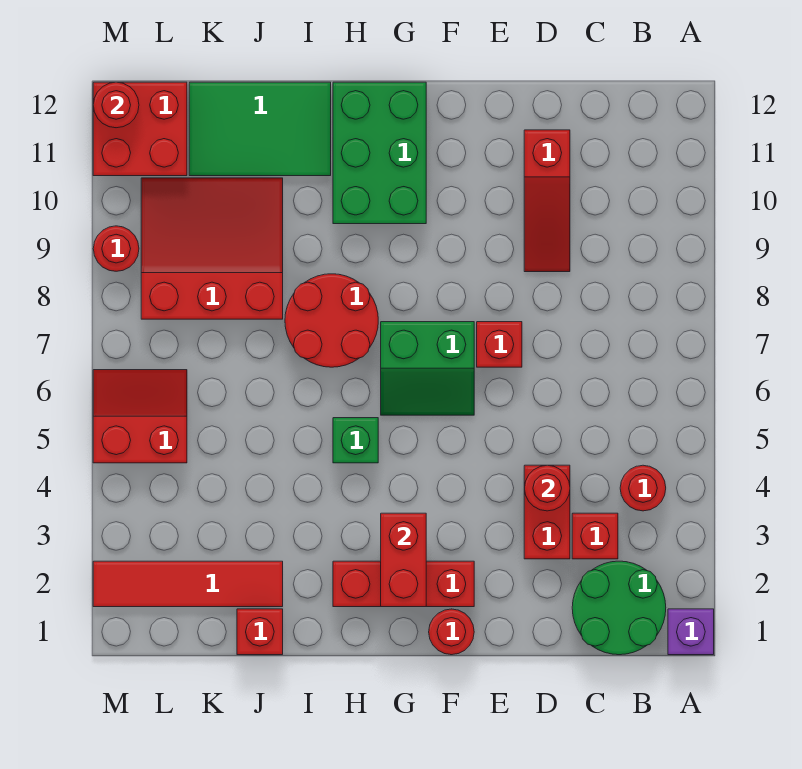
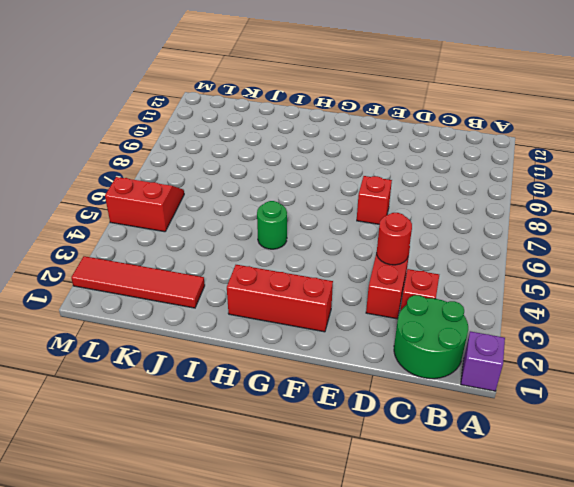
green 1x1 round brick [257,201,287,249] -> green 1x1 brick [333,418,378,463]
none -> red 1x1 round brick [620,465,666,511]
none -> red 1x3 slope [524,130,570,272]
none -> red 1x1 round brick [429,609,474,655]

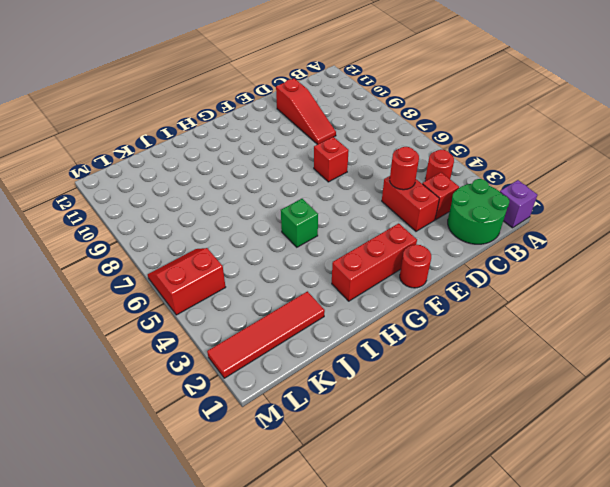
none -> green 2x2 slope [381,322,474,415]
none -> green 2x3 brick [333,82,426,224]
none -> red 2x2 round brick [285,274,378,367]

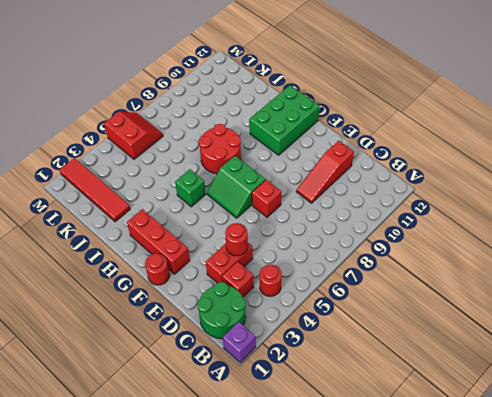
none -> green 2x3 tile [189,82,331,176]
none -> red 1x1 brick [237,609,283,655]
none -> red 3x3 slope [141,178,283,319]

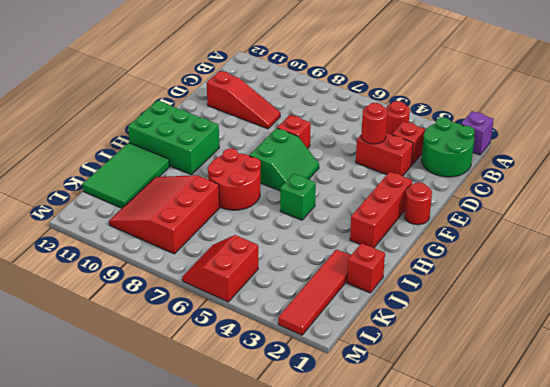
none -> red 2x2 brick [93,82,187,176]
none -> red 1x1 round brick [93,226,139,271]
none -> red 1x2 brick [381,513,426,607]

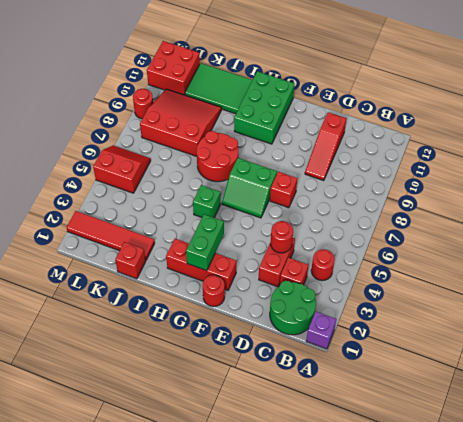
green 1x2 brick [186,214,224,271] -> red 1x2 brick [381,513,426,607]
none -> red 1x1 round brick [93,82,139,128]

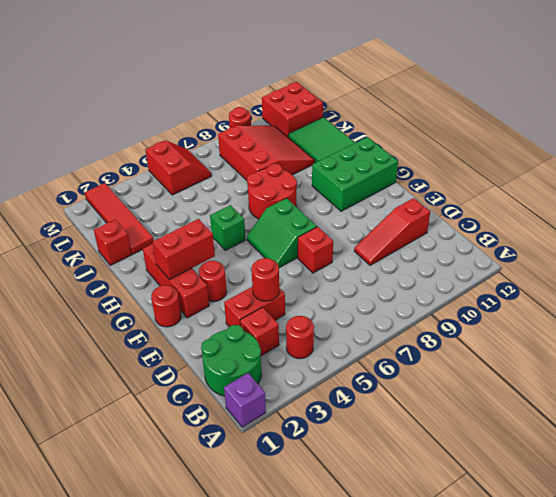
red 1x1 round brick [199,261,227,302] -> red 1x1 round brick moved to [93,82,139,128]

